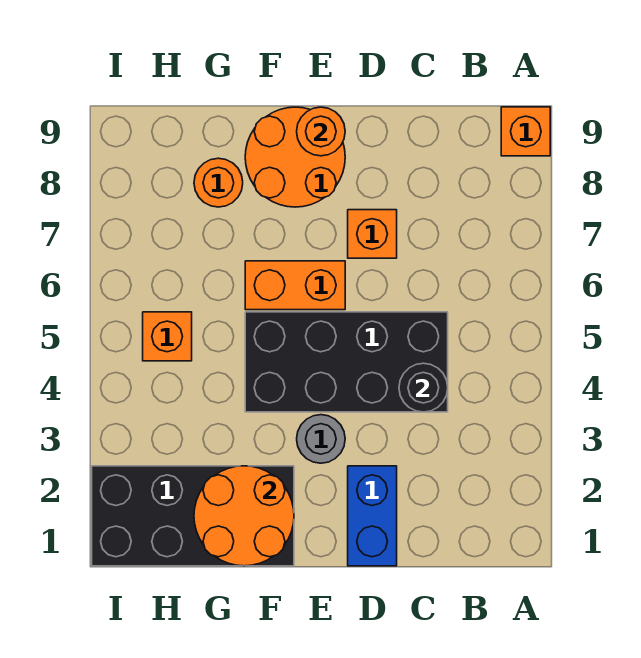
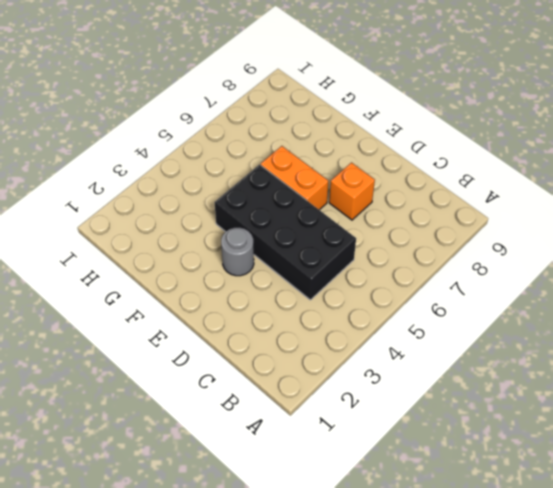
none -> orange 1x1 brick [501,107,550,156]
none -> blue 1x2 brick [348,466,397,566]
none -> orange 2x2 round brick [245,107,345,207]

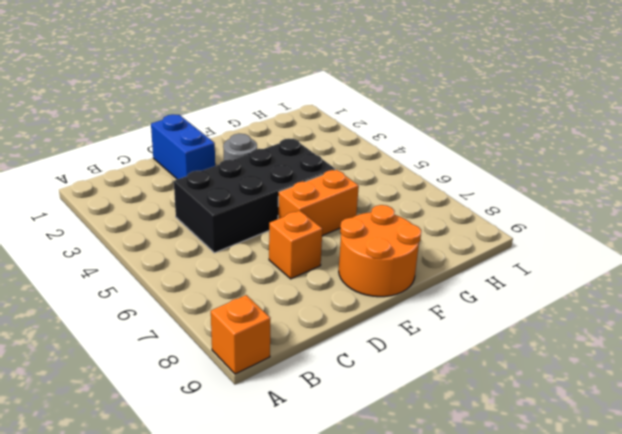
none -> black 2x4 brick [92,466,294,566]
none -> orange 1x1 round brick [194,158,243,207]
none -> orange 1x1 brick [143,312,192,361]

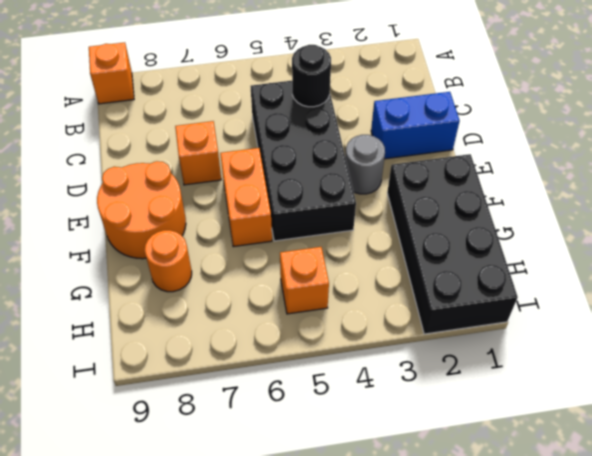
none -> orange 1x1 round brick [297,107,345,156]
none -> orange 2x2 round brick [194,466,294,566]

